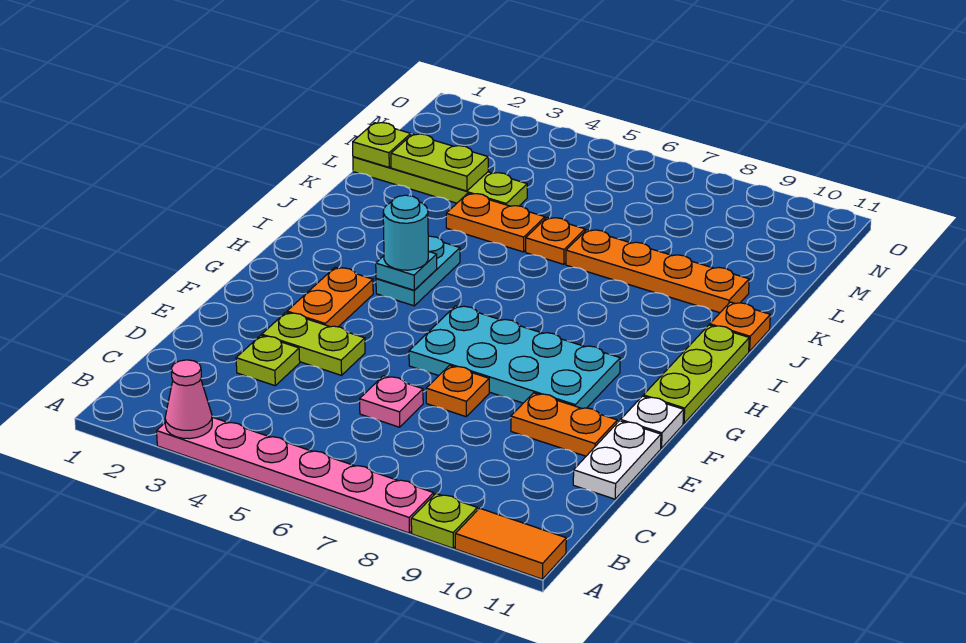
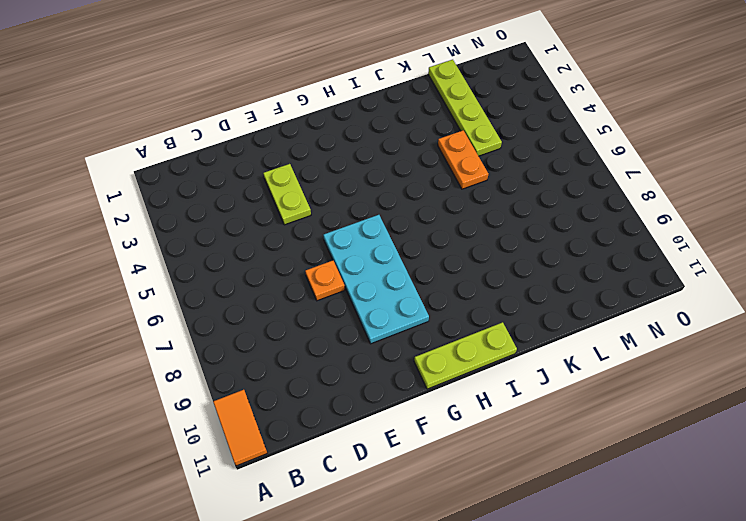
none -> pink 1x6 plate [157,417,434,533]
none -> lime 1x1 plate [411,494,477,548]
none -> lime 1x1 plate [236,335,300,386]

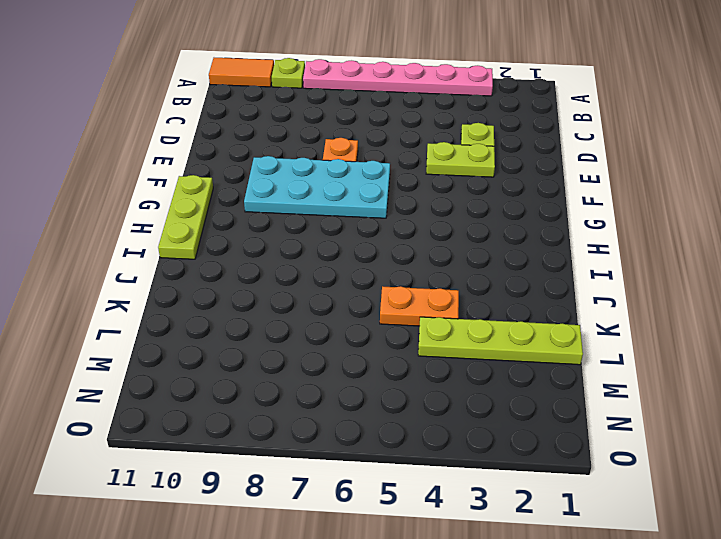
none -> pink 1x1 plate [360,376,423,427]
none -> white 1x2 plate [573,421,661,499]
none -> orange 1x2 plate [511,393,617,456]

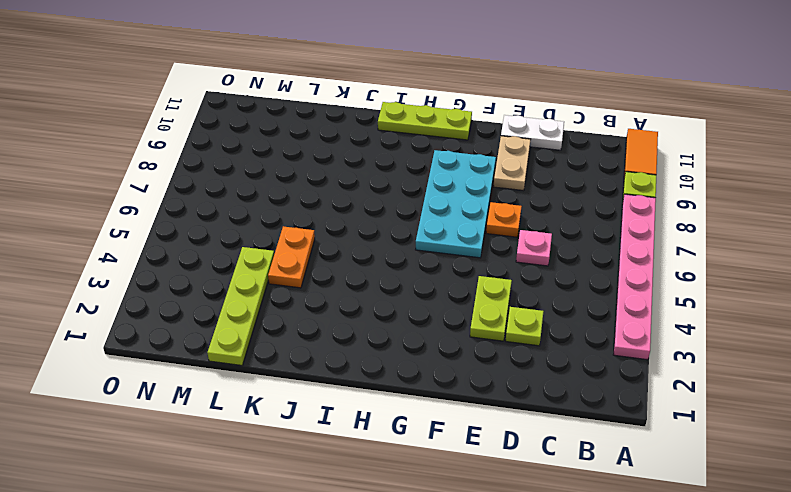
tan 1x2 plate [494,136,531,191] -> orange 1x2 plate [511,393,617,456]
none -> orange 1x2 plate [287,267,373,327]
none -> white 1x1 plate [621,396,684,448]
none -> cyan 1x2 plate [376,236,460,306]

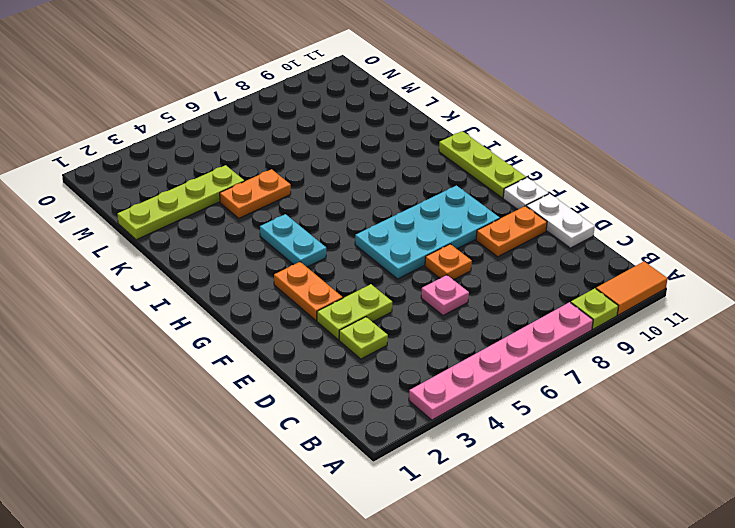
none -> orange 1x1 plate [710,302,770,351]
none -> orange 1x1 plate [526,217,585,264]
none -> orange 1x4 plate [566,230,749,313]

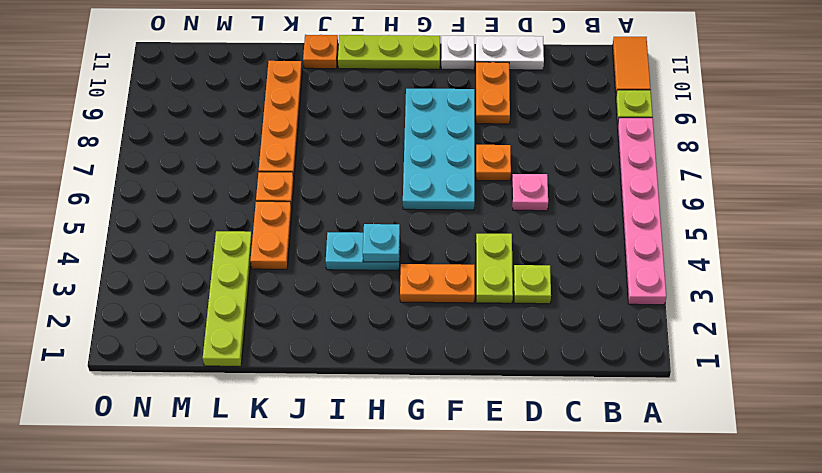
none -> pink 1x1 cone [165,360,212,439]
none -> lime 1x1 plate [353,123,411,167]
none -> lime 1x2 plate [391,134,488,191]

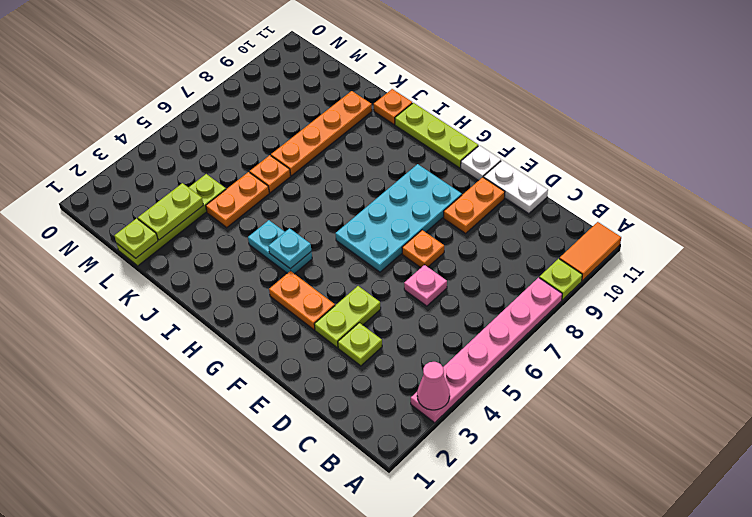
none -> cyan 1x1 round brick [383,195,428,270]

